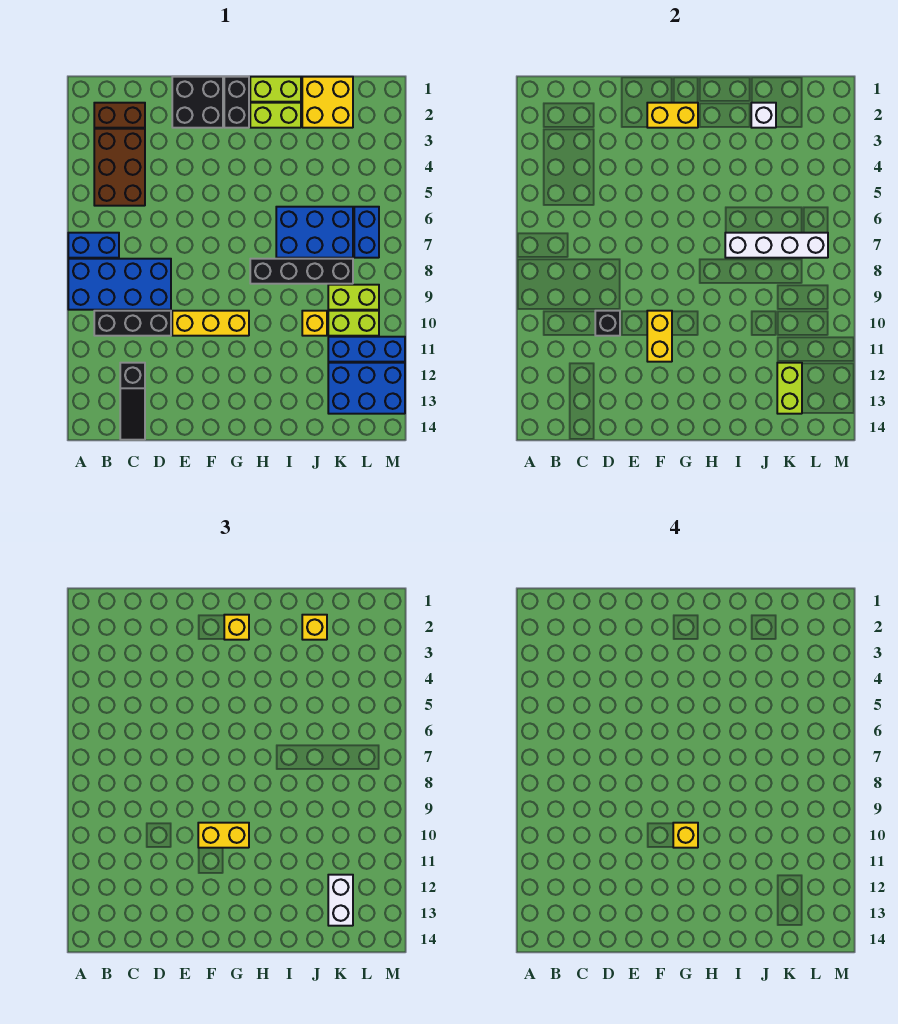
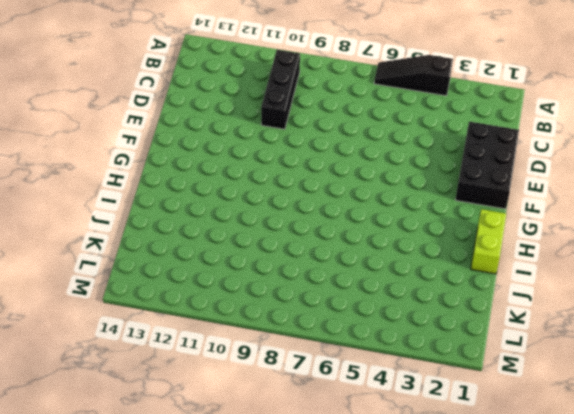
black 1x3 slope [374,55,453,96] -> black 1x3 slope moved to [120,363,145,440]
black 2x3 brick [455,122,519,209] -> black 2x2 brick [172,77,223,128]
none -> blue 1x2 brick [68,233,119,258]
none -> blue 2x4 brick [68,259,171,310]
none -> brown 1x2 brick [94,103,145,128]
none -> brown 2x3 brick [94,129,145,206]

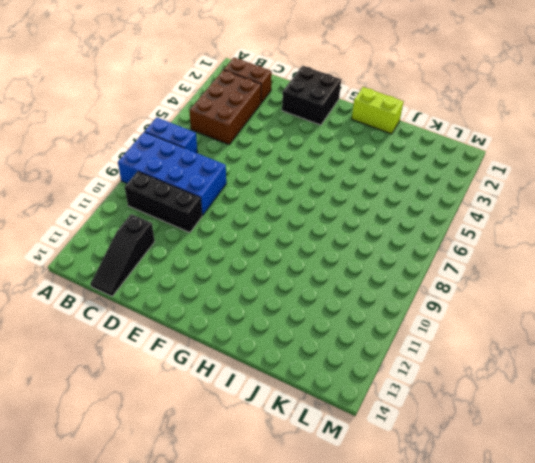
none -> yellow 1x3 brick [172,311,249,336]
none -> black 1x2 brick [224,77,249,128]
none -> lime 1x2 brick [250,103,301,128]
none -> black 1x4 brick [250,259,353,284]

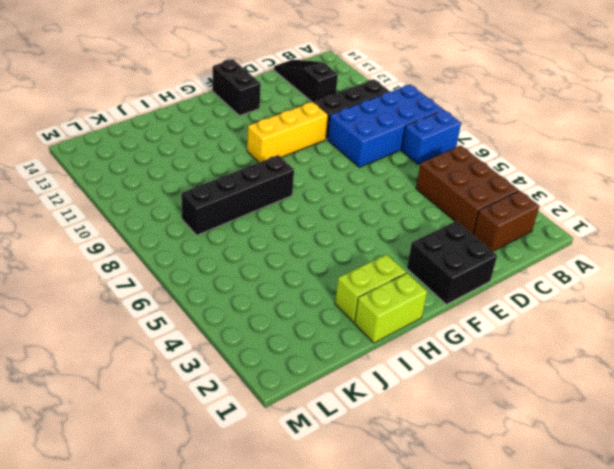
black 1x2 brick [212,59,261,116] -> black 1x2 brick moved to [224,77,249,128]
none -> blue 2x3 brick [276,207,353,258]
none -> yellow 2x2 brick [302,77,353,128]
none -> yellow 1x1 brick [302,311,327,336]
none -> lime 1x2 brick [328,285,379,310]

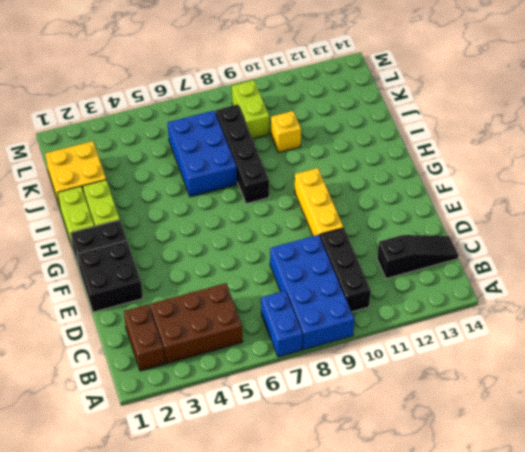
none -> lime 1x2 brick [328,311,379,336]
none -> blue 1x3 brick [328,337,405,362]
none -> blue 2x3 brick [328,363,405,414]
none -> blue 1x2 brick [354,207,379,258]

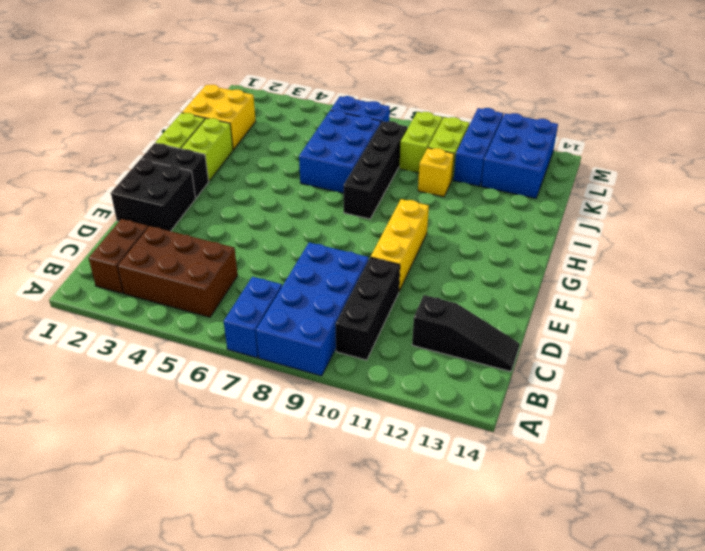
none -> black 1x1 brick [595,311,620,336]
none -> yellow 1x2 brick [647,103,698,128]
none -> yellow 1x2 brick [647,311,672,362]
none -> white 1x4 brick [725,233,828,258]

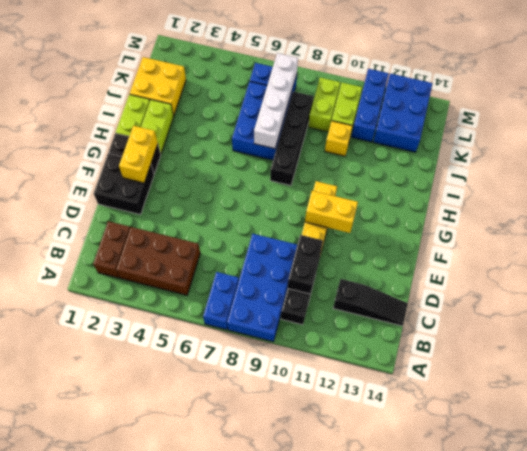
black 1x2 brick [288,235,323,294] -> black 1x1 brick [595,311,620,336]
none -> white 1x1 brick [751,103,776,128]
none -> lime 1x2 brick [777,363,802,414]
none -> yellow 1x2 brick [198,823,249,848]
none -> yellow 1x1 brick [224,615,249,640]

